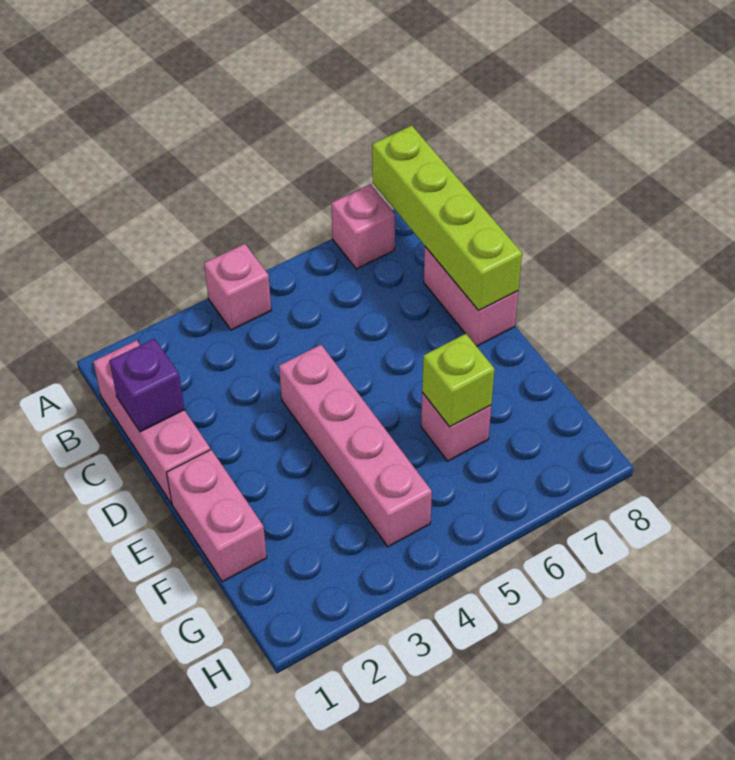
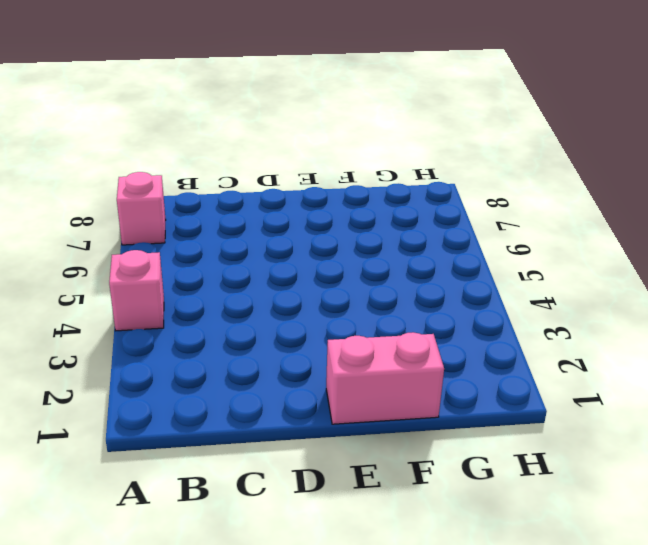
none -> pink 1x3 brick [93,340,211,504]
none -> pink 1x2 brick [424,247,518,346]

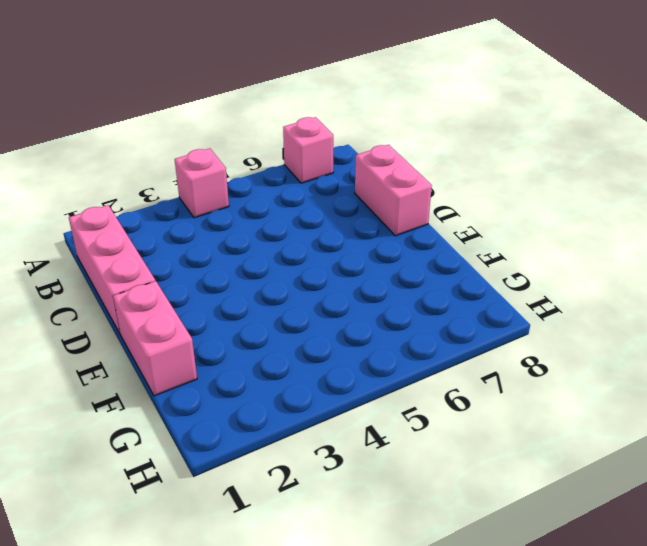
none -> pink 1x4 brick [279,345,432,547]
none -> pink 1x1 brick [421,393,491,461]

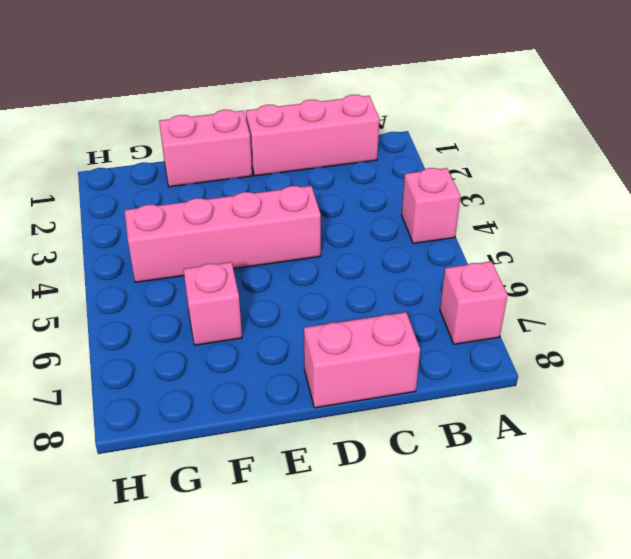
none -> lime 1x4 brick [372,126,522,311]
none -> purple 1x1 brick [109,339,184,432]

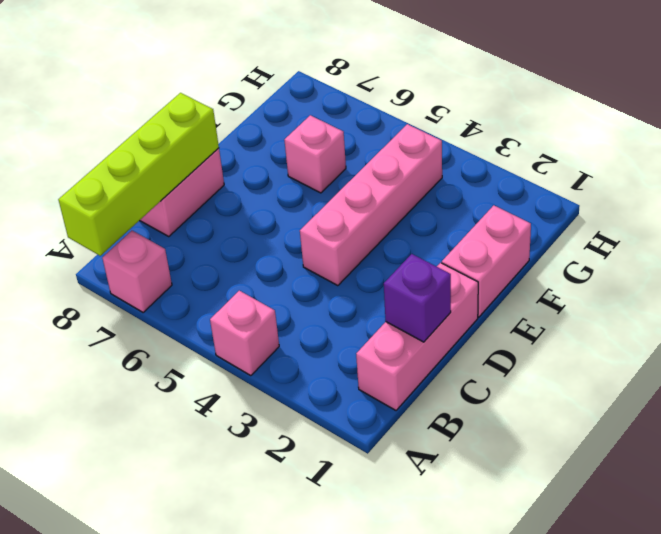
none -> lime 1x1 brick [422,334,495,427]

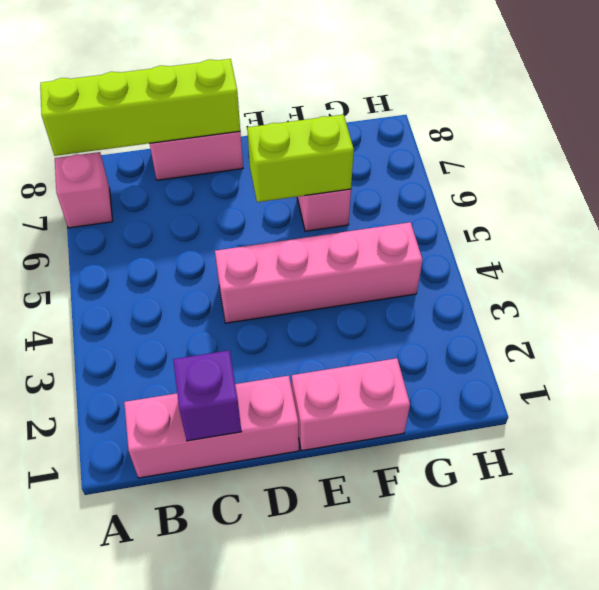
lime 1x2 brick [247,115,354,202] -> lime 1x1 brick [422,334,495,427]
none -> pink 1x1 brick [204,244,271,330]

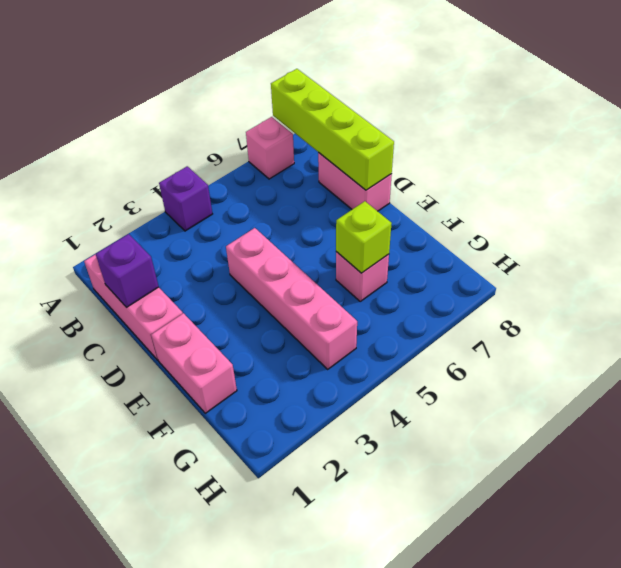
purple 1x1 brick [159,166,212,231] -> pink 1x1 brick [204,244,271,330]

